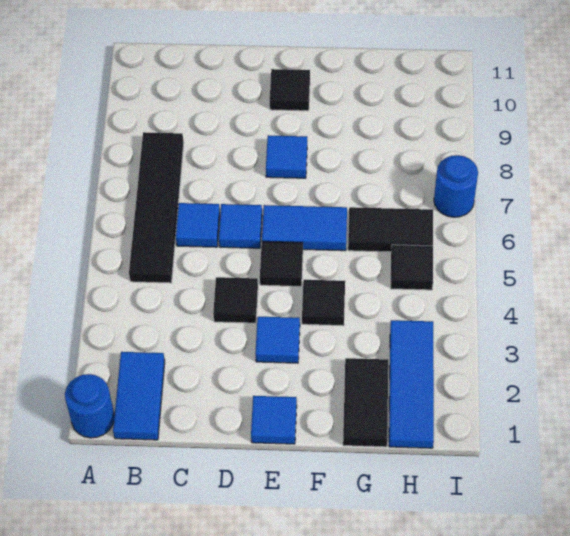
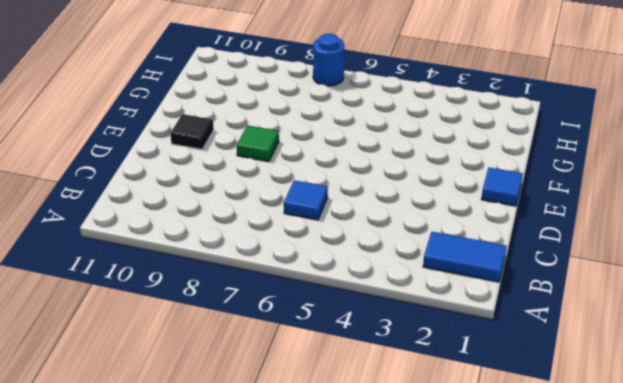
green 1x1 tile [237,125,279,161] -> blue 1x1 tile [266,135,307,178]
none -> blue 1x1 round brick [65,374,114,438]
none -> black 1x4 tile [129,132,184,283]
none -> black 1x1 tile [213,277,258,323]

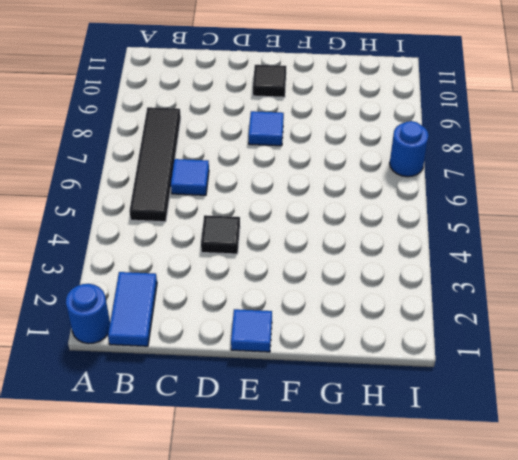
none -> blue 1x1 tile [219,204,262,248]
none -> blue 1x1 tile [255,317,300,363]
none -> black 1x1 tile [260,241,303,286]

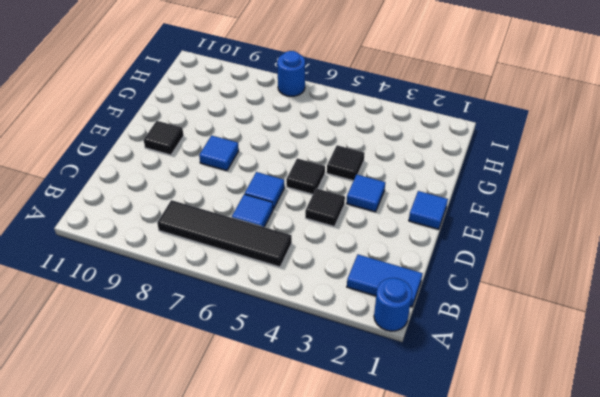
none -> blue 1x2 tile [262,205,347,251]
none -> black 1x2 tile [343,358,388,447]
none -> black 1x2 tile [348,207,433,252]

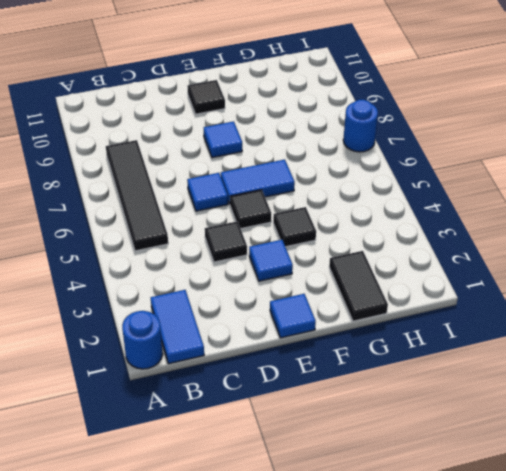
none -> blue 1x1 tile [176,203,220,247]
none -> black 1x2 tile [348,207,433,252]
none -> blue 1x3 tile [389,320,434,448]

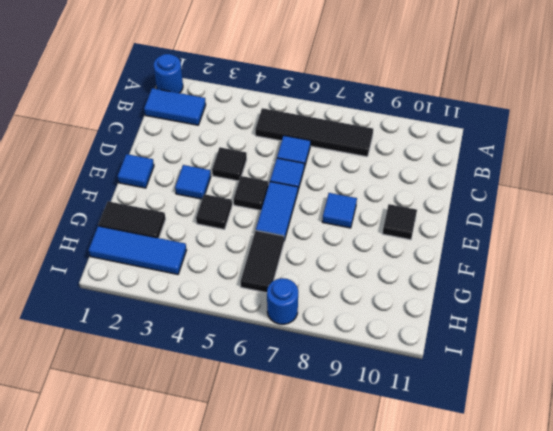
none -> black 1x1 tile [391,245,433,290]

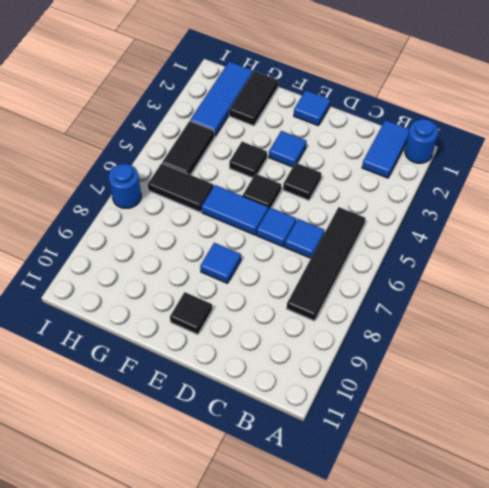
black 1x2 tile [162,121,215,175] -> black 1x1 tile [391,245,433,290]

